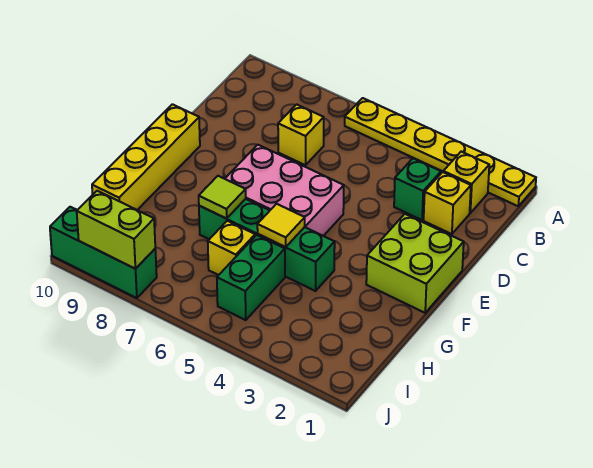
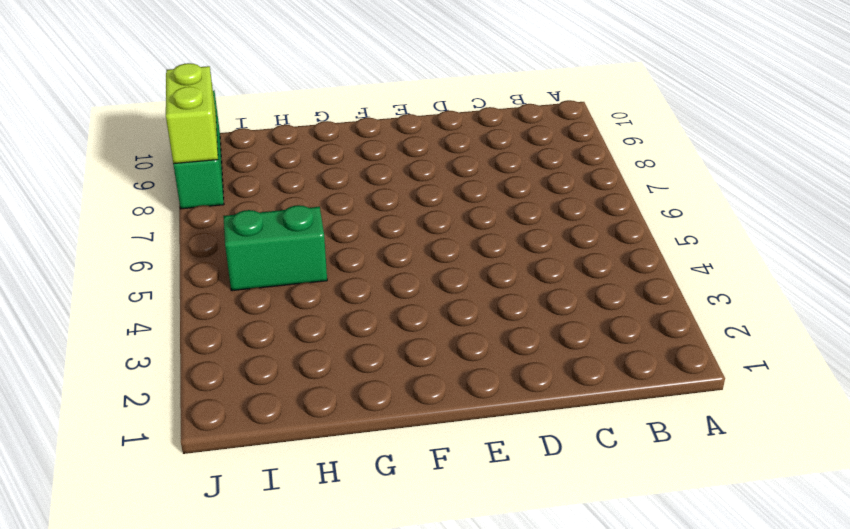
none -> yellow 1x6 plate [345,98,536,206]
none -> yellow 1x1 brick [443,152,489,213]
none -> yellow 1x1 brick [424,172,471,234]

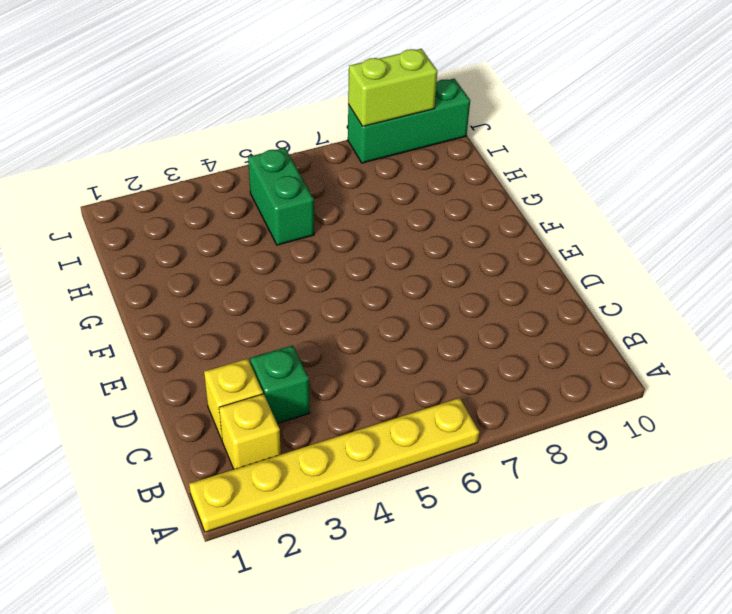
none -> yellow 1x1 brick [278,104,324,165]
none -> lime 2x2 brick [366,214,464,313]
none -> pink 2x3 brick [225,145,344,236]

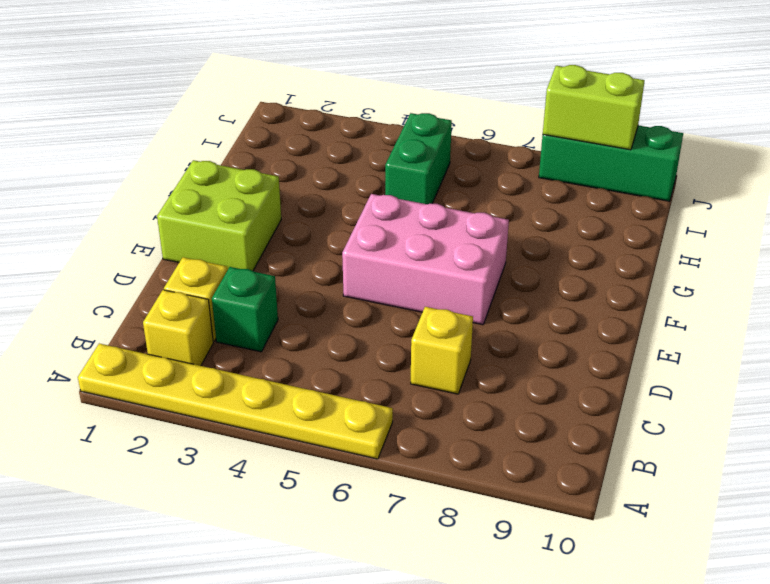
none -> yellow 1x4 brick [92,104,200,210]
none -> green 1x4 brick [199,199,335,291]
none -> yellow 1x1 brick [208,221,255,275]

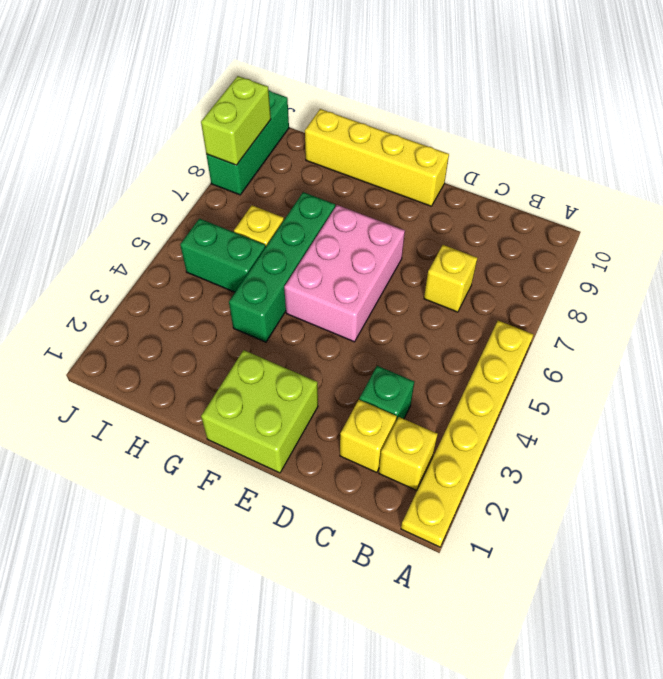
none -> yellow 1x1 tile [257,204,305,247]
none -> lime 1x1 tile [199,176,246,219]

